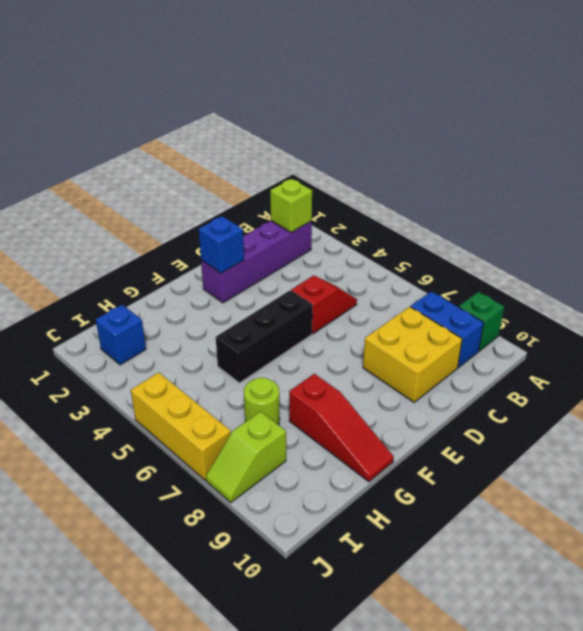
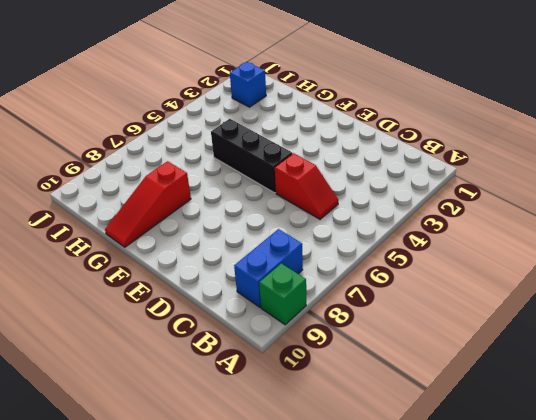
none -> purple 1x4 brick [201,221,312,303]
none -> yellow 2x2 brick [363,307,462,402]
none -> lime 1x1 round brick [244,378,280,425]

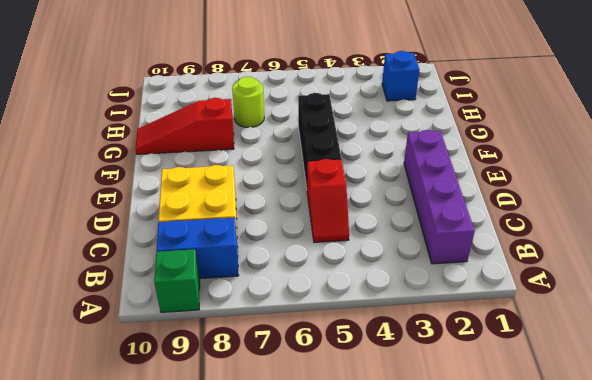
none -> lime 1x2 slope [206,412,286,502]
none -> yellow 1x3 brick [131,372,231,480]
none -> lime 1x1 brick [270,179,312,233]

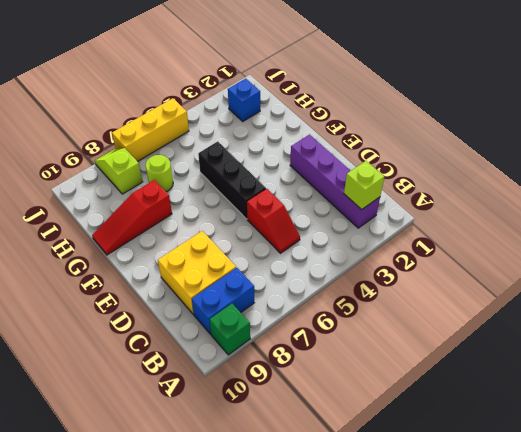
none -> blue 1x1 brick [199,216,244,273]

